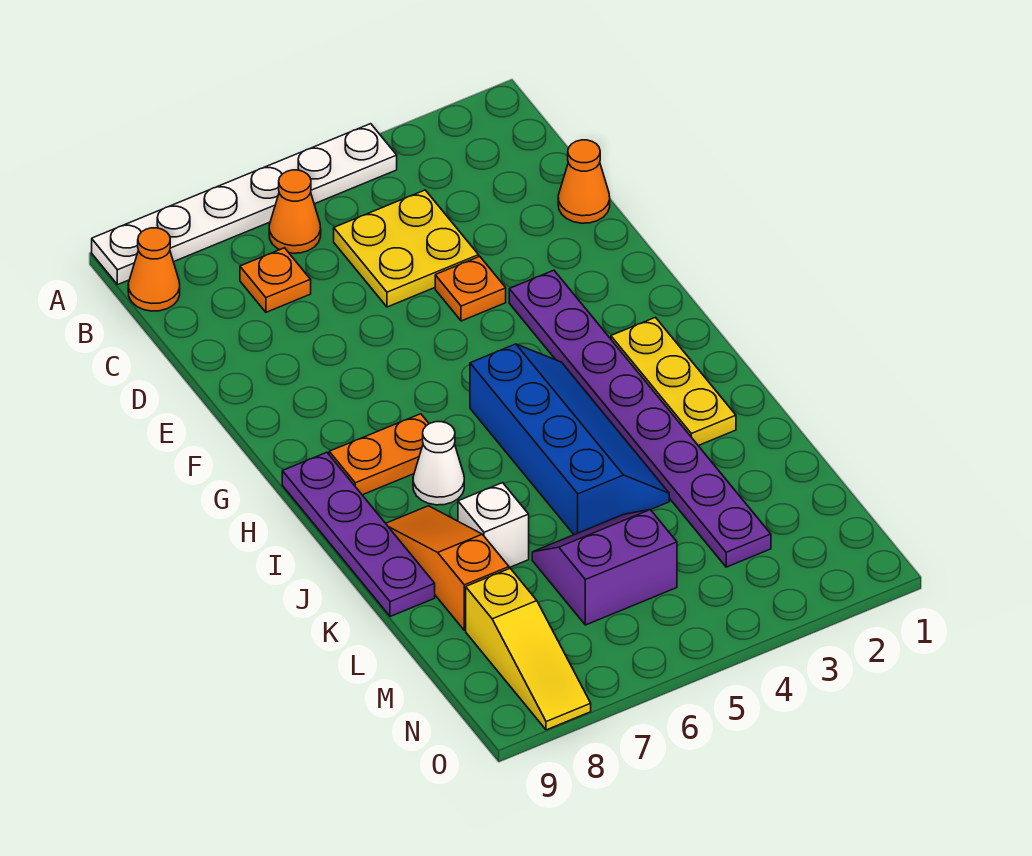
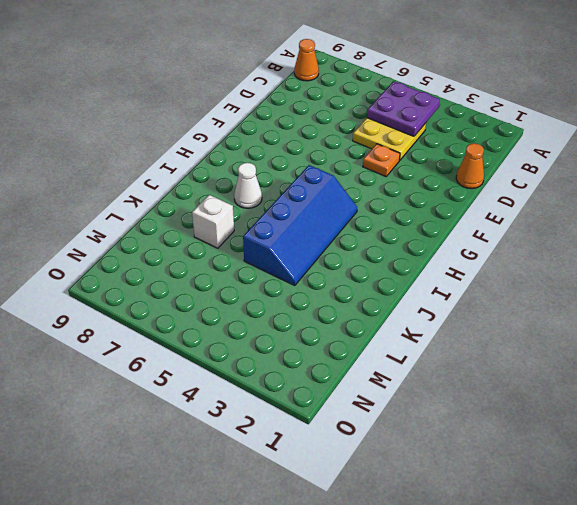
purple 2x2 plate [367,81,440,136] -> none
none -> white 1x6 plate [92,124,397,285]
none -> orange 1x1 cone [269,170,321,253]
none -> orange 1x1 plate [240,248,311,312]

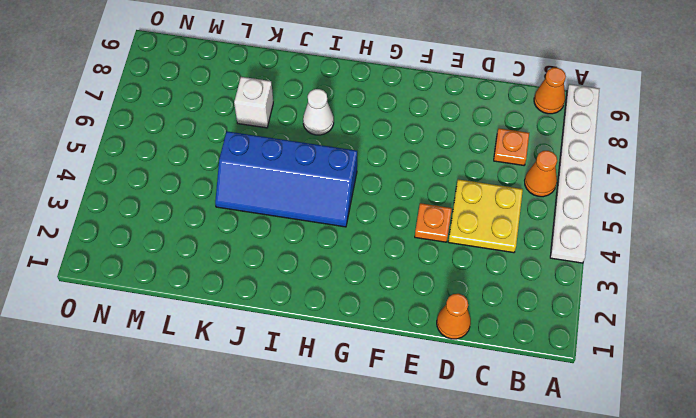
none -> purple 1x8 plate [509,270,771,567]
none -> yellow 1x3 plate [611,317,736,446]
none -> orange 1x2 plate [329,414,429,495]

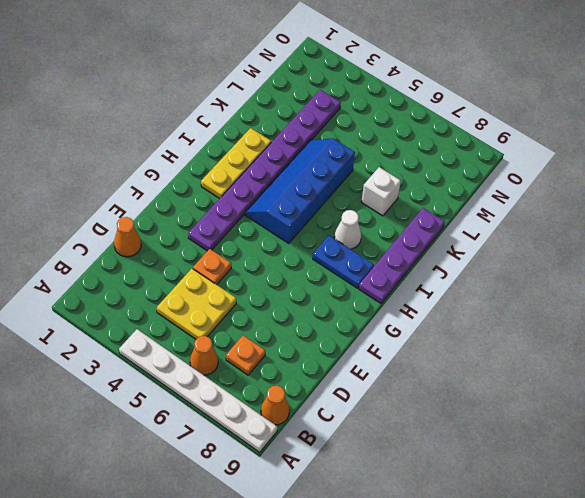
blue 1x2 plate [313,236,374,288] -> orange 1x2 plate [329,414,429,495]
none -> orange 1x3 slope [386,506,509,630]
none -> purple 2x2 slope [532,510,677,625]
none -> yellow 1x3 slope [466,569,591,730]

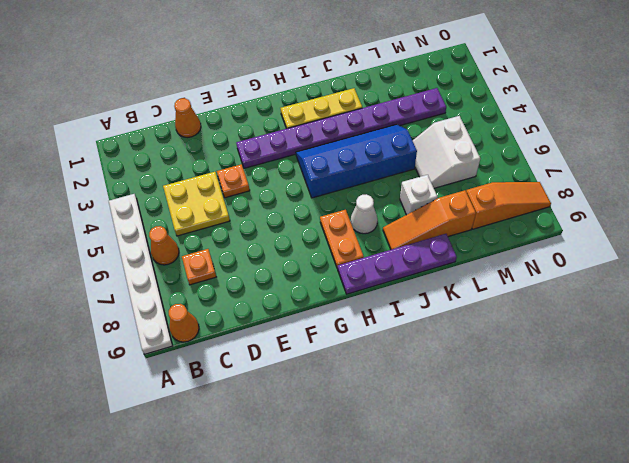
white 2x2 slope [413,116,480,188] -> purple 2x2 slope [532,510,677,625]
orange 1x3 slope [466,182,551,229] -> yellow 1x3 slope [466,569,591,730]

